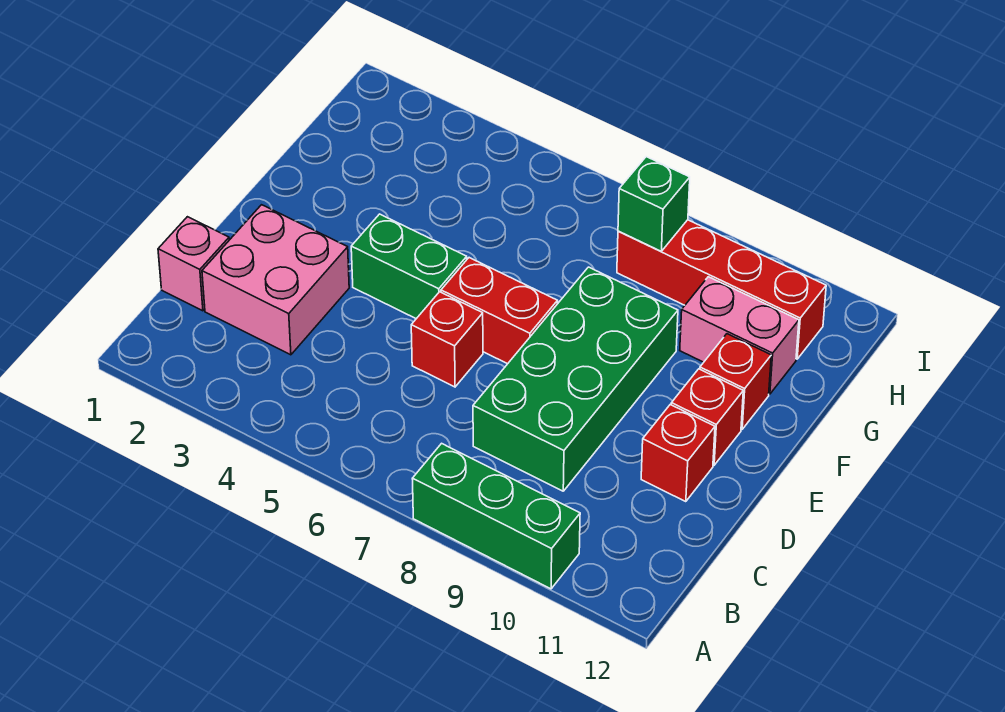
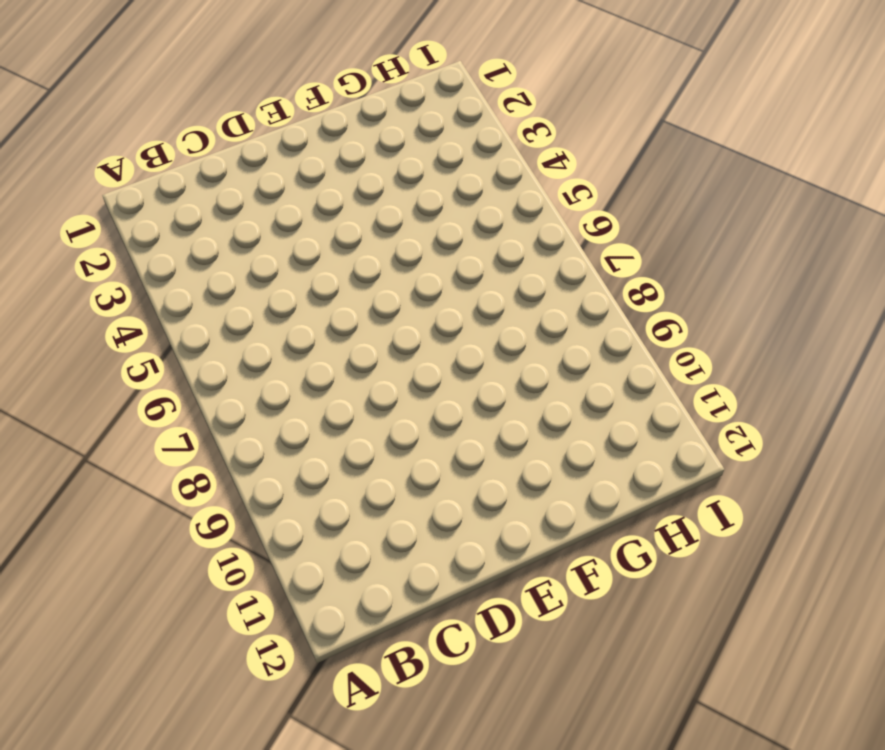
none -> green 1x3 brick [412,443,580,589]
none -> pink 1x1 brick [158,217,229,311]
none -> pink 2x2 brick [202,205,349,355]

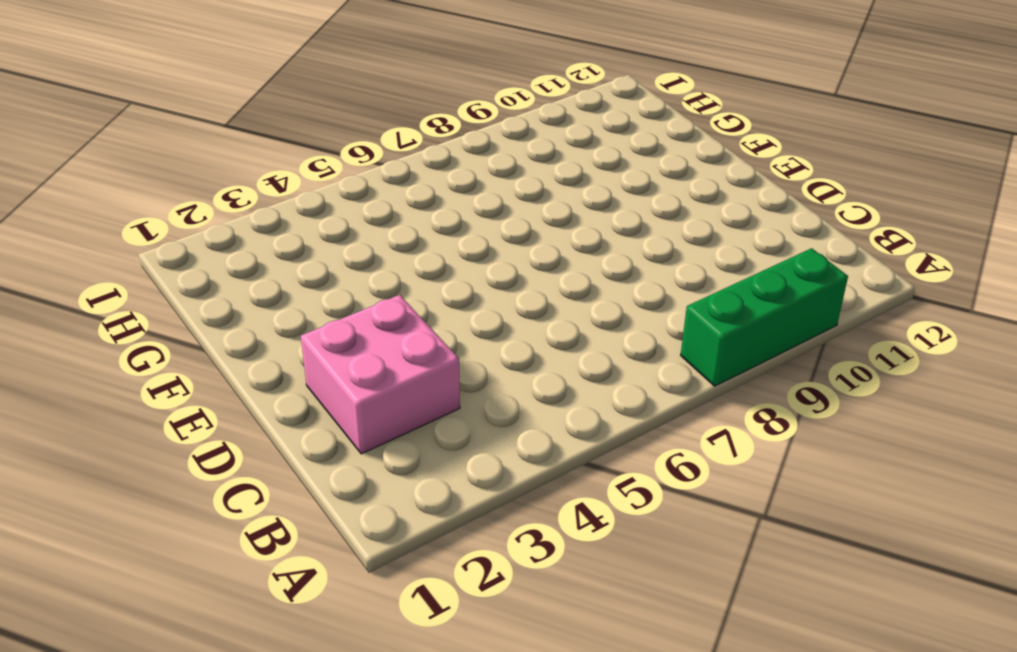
none -> pink 1x1 brick [158,217,229,311]
none -> green 2x4 brick [473,267,678,491]
none -> red 1x1 brick [411,292,483,387]

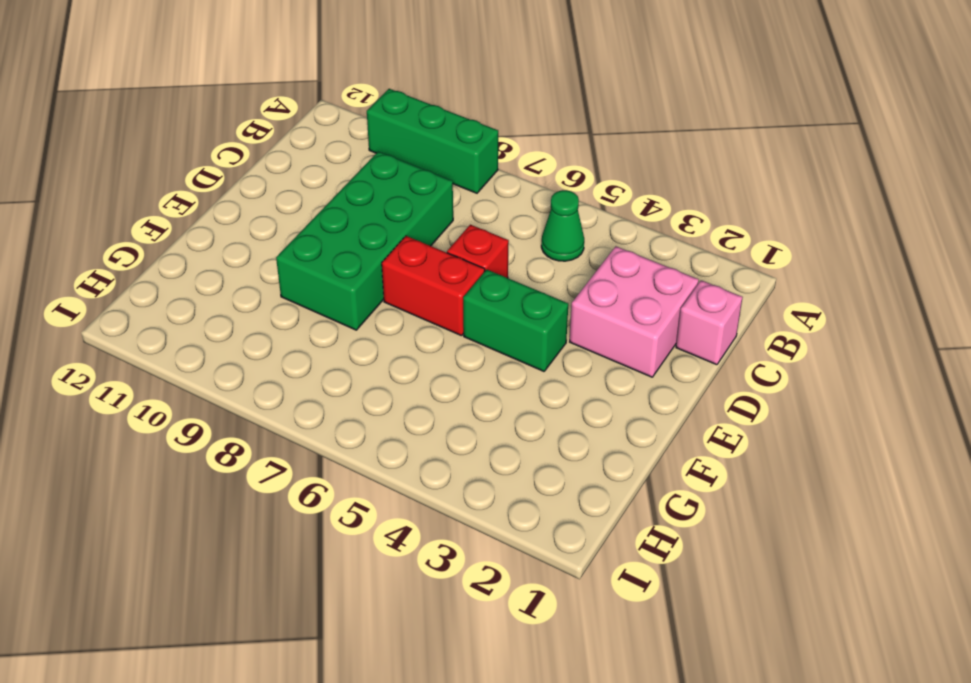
green 1x1 cone [541,190,584,261] -> none
none -> red 1x1 brick [641,405,715,502]
none -> red 1x1 brick [671,369,743,465]
none -> red 1x1 brick [700,334,771,429]

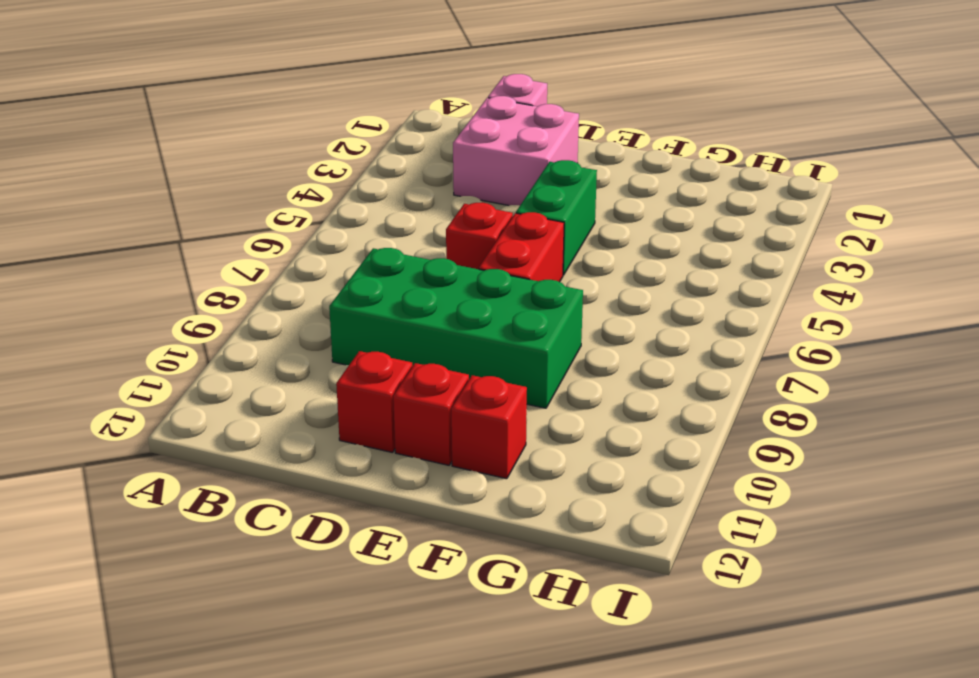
none -> green 1x3 brick [412,443,580,589]
none -> pink 1x2 brick [680,277,799,394]
none -> red 1x4 brick [617,220,826,359]

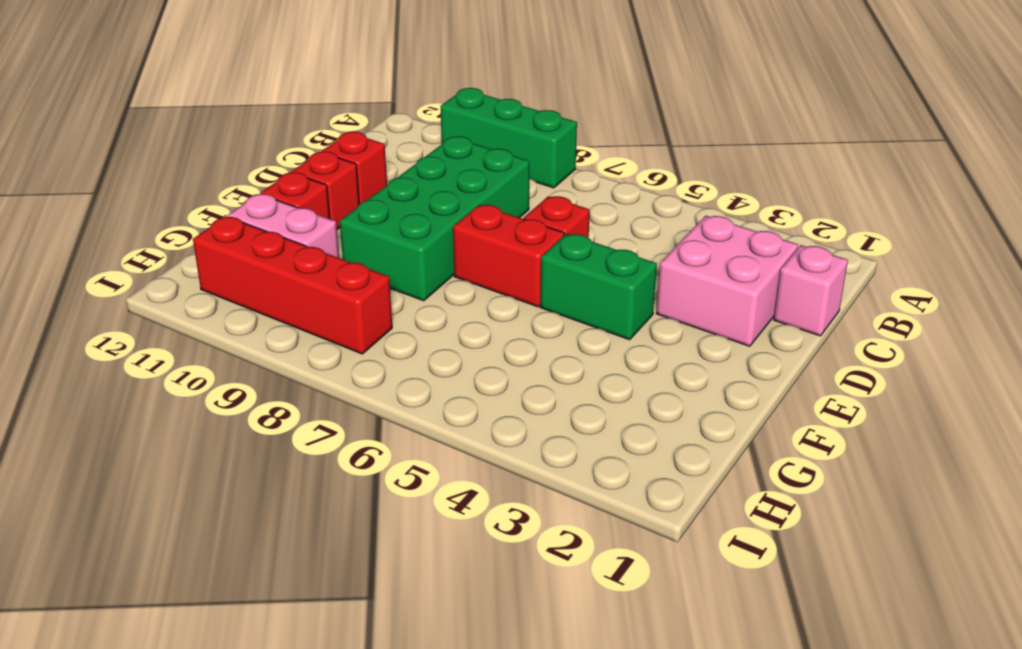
none -> green 1x1 brick [618,157,690,251]

